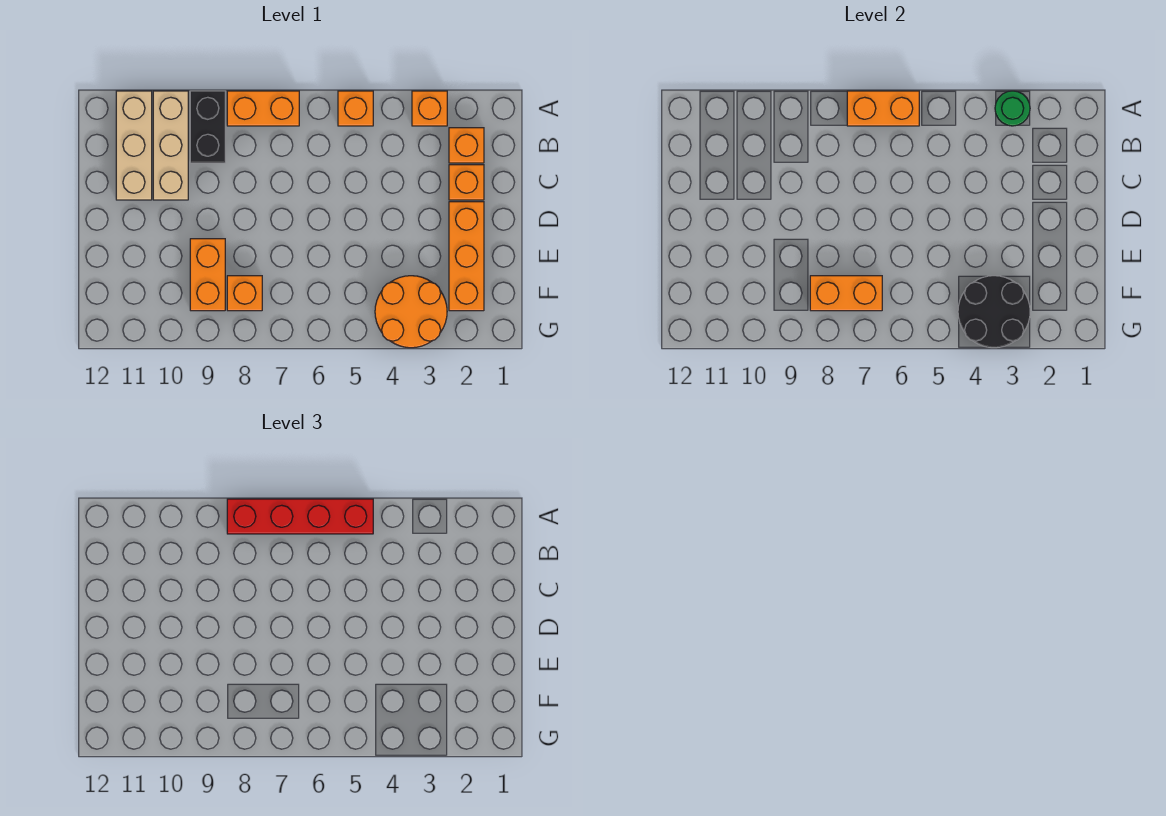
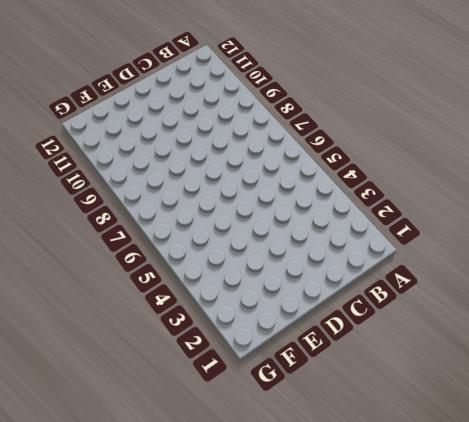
none -> orange 1x1 brick [412,91,447,126]
none -> orange 1x1 brick [338,91,373,126]
none -> orange 1x2 brick [227,91,299,126]

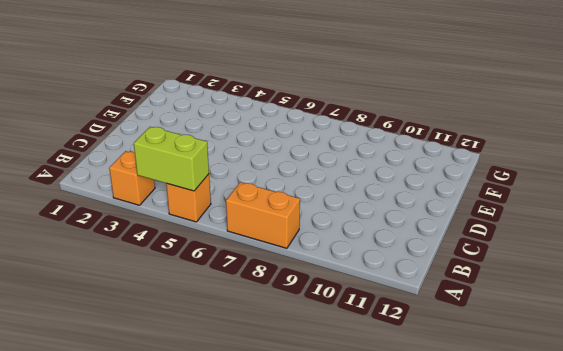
lime 1x2 brick [134,127,209,191] -> none
none -> black 1x2 brick [190,91,225,163]
none -> tan 1x3 brick [153,91,188,200]
none -> tan 1x3 brick [116,91,152,200]

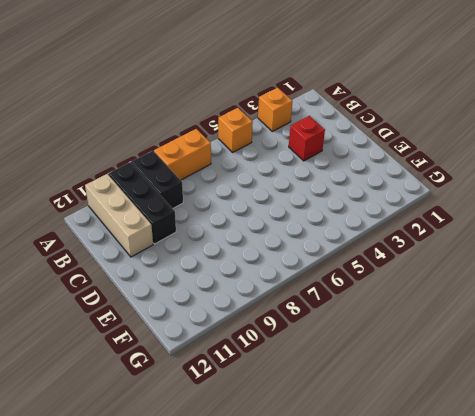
black 1x3 brick [109,162,176,244] -> tan 1x3 brick [153,91,188,200]
red 1x1 brick [289,116,325,161] -> none
none -> orange 1x1 brick [449,128,484,163]
none -> orange 1x1 brick [449,165,484,200]
none -> orange 1x3 brick [449,202,484,311]

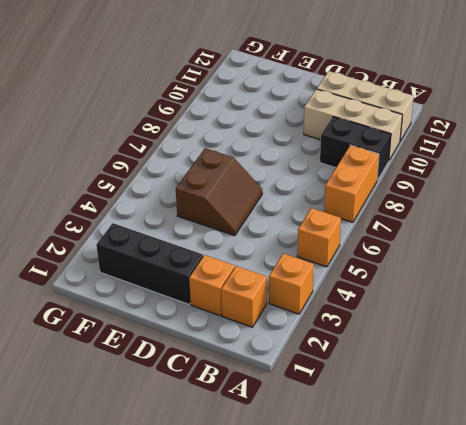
black 1x3 brick [96,223,203,304] -> orange 1x3 brick [449,202,484,311]
brown 2x2 slope [176,148,262,236] -> none
none -> orange 1x2 brick [190,239,225,311]
none -> orange 2x2 round brick [375,276,447,348]
none -> orange 1x1 brick [227,276,262,311]

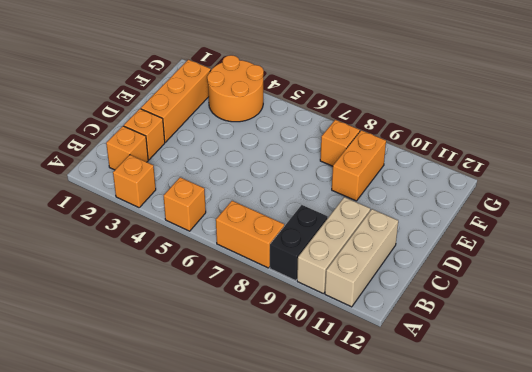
none -> green 1x1 round brick [995,91,1030,126]
none -> orange 1x2 brick [847,91,919,126]
none -> black 2x2 round brick [958,276,1030,348]

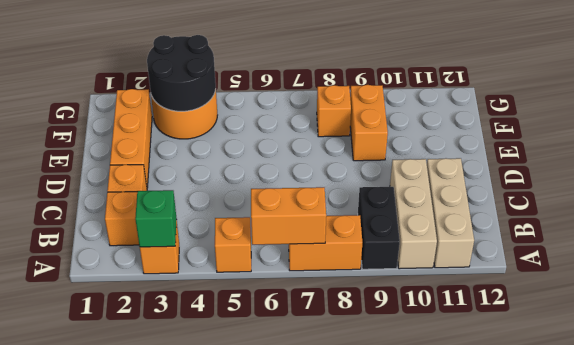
green 1x1 brick [135,190,177,247] -> green 1x1 round brick [995,91,1030,126]
none -> orange 1x2 brick [810,276,882,311]
none -> red 1x4 brick [227,499,373,534]

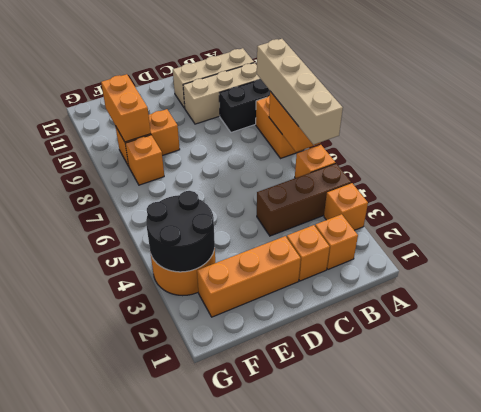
brown 1x3 brick [257,164,351,236] -> none
tan 1x4 brick [257,39,343,145] -> red 1x4 brick [227,499,373,534]
orange 1x2 brick [101,74,151,142] -> orange 1x2 brick moved to [810,276,882,311]
none -> green 1x1 round brick [995,91,1030,126]

